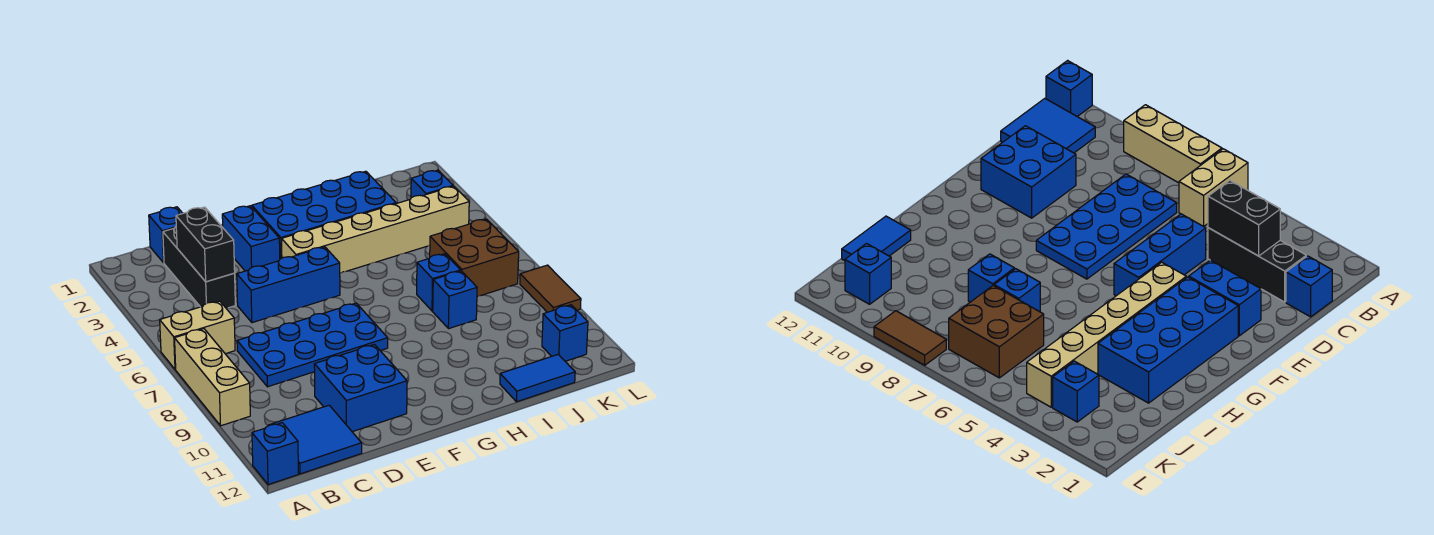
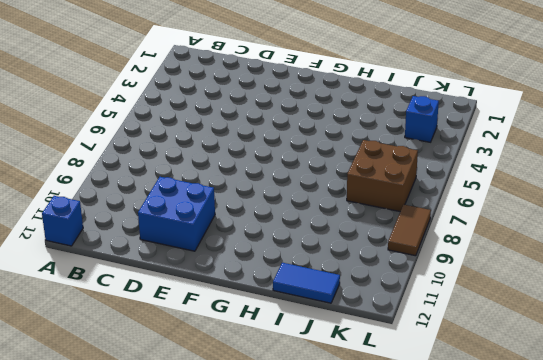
none -> tan 1x2 brick [160,301,235,369]
none -> tan 1x3 brick [175,329,250,426]
none -> blue 2x2 tile [268,405,362,474]

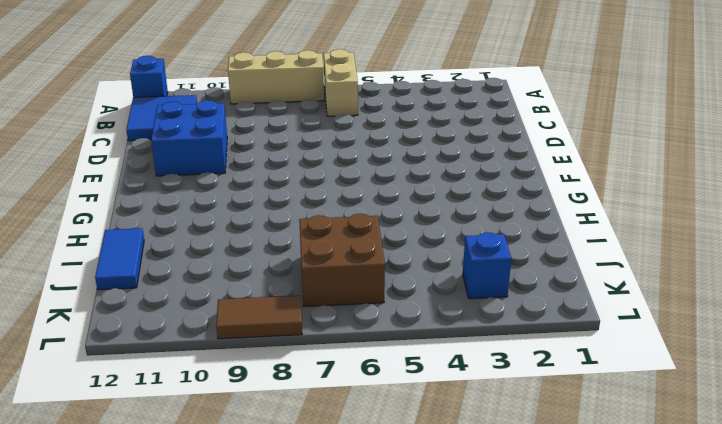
none -> blue 1x1 brick [149,207,183,263]
none -> black 1x3 brick [163,227,235,308]
none -> blue 2x4 plate [237,303,388,387]

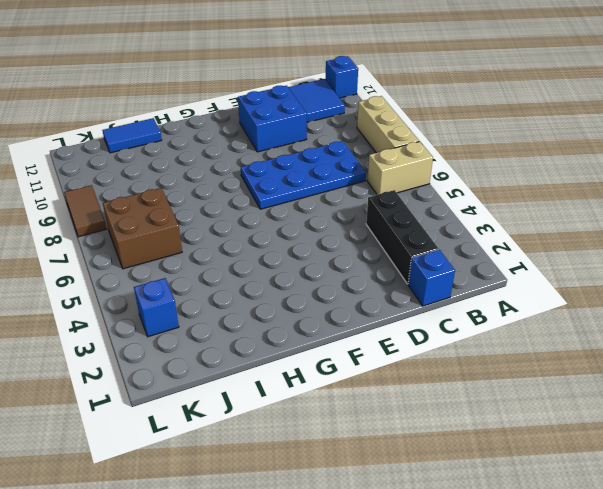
none -> blue 1x3 brick [237,247,340,323]
none -> blue 1x2 brick [222,206,280,271]
none -> blue 2x4 brick [252,171,396,259]

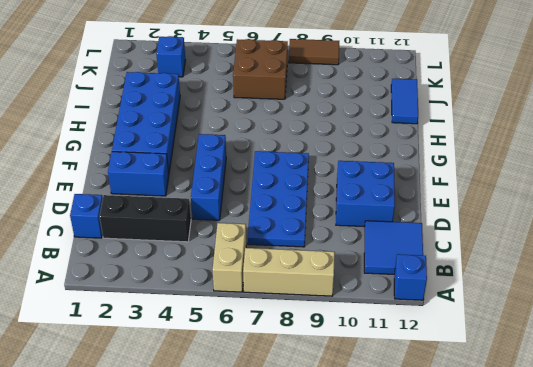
none -> tan 1x6 brick [282,186,469,273]
none -> blue 1x1 brick [417,254,461,311]
none -> blue 1x1 brick [433,271,477,329]

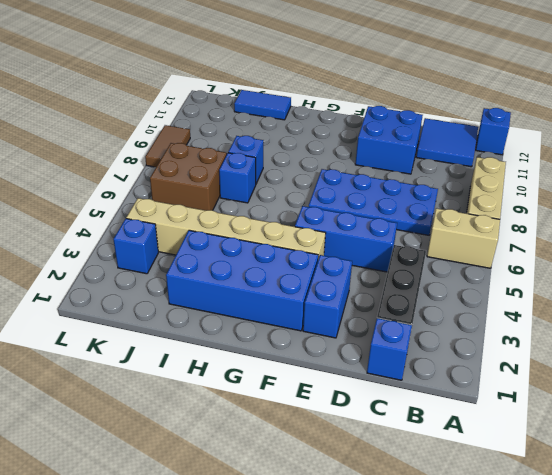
none -> blue 1x1 brick [542,305,588,361]
none -> black 1x2 brick [176,207,235,282]

